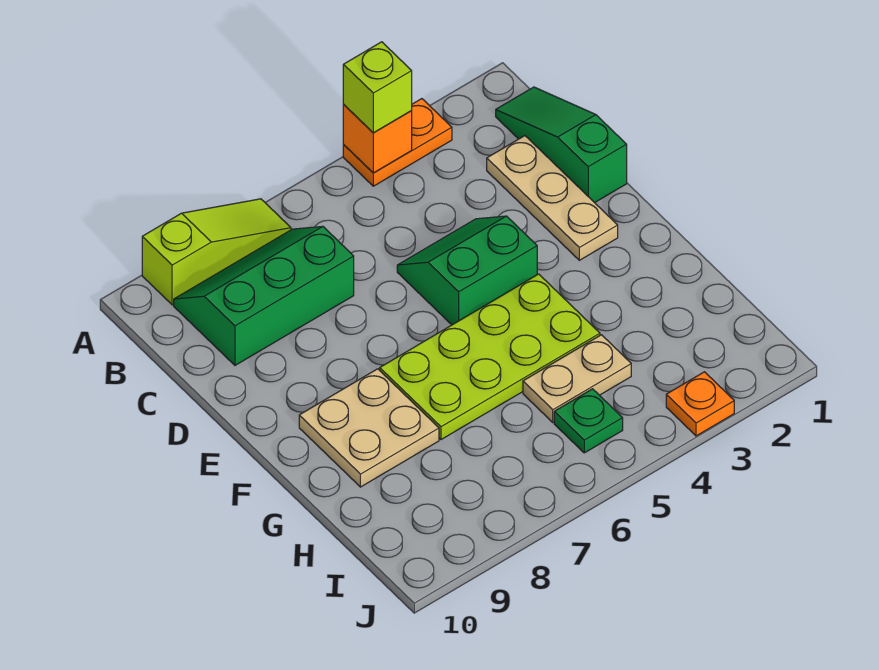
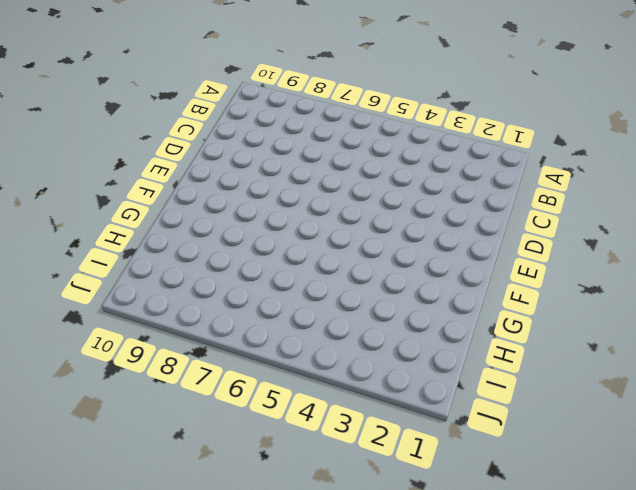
none -> orange 1x2 plate [343,99,452,186]
none -> lime 1x3 slope [142,199,291,305]
none -> green 1x3 slope [496,87,627,203]

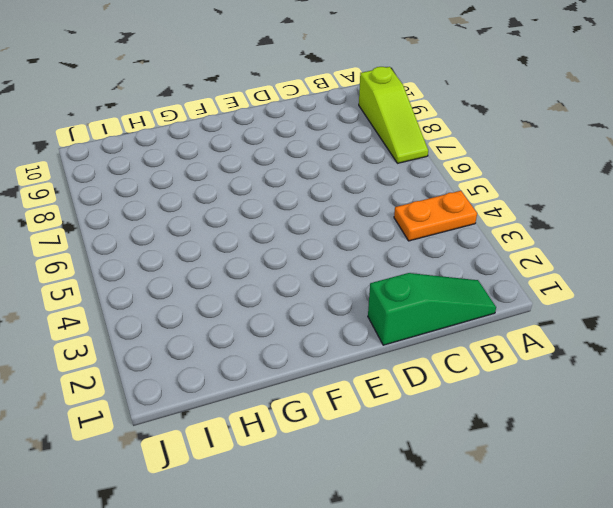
orange 1x2 plate [394,191,477,241] -> orange 1x2 plate turned to [343,99,452,186]
none -> green 2x3 slope [174,226,354,365]
none -> tan 1x3 plate [487,136,618,260]
none -> green 2x2 slope [397,216,537,325]

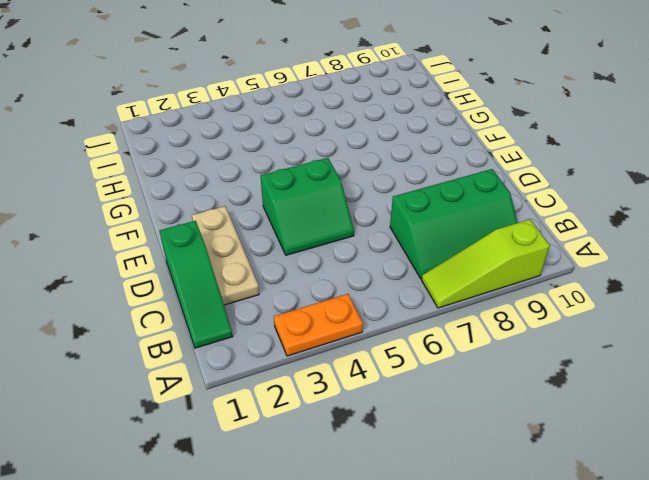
none -> lime 2x4 plate [380,274,600,440]
none -> tan 2x2 plate [299,369,439,487]
none -> tan 1x2 plate [523,335,631,422]

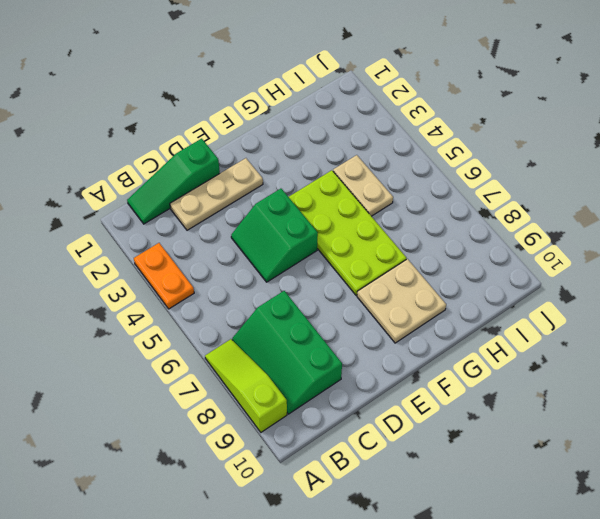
none -> green 1x1 plate [554,389,623,453]
none -> orange 1x1 plate [666,372,734,436]
none -> orange 1x1 brick [343,105,412,173]

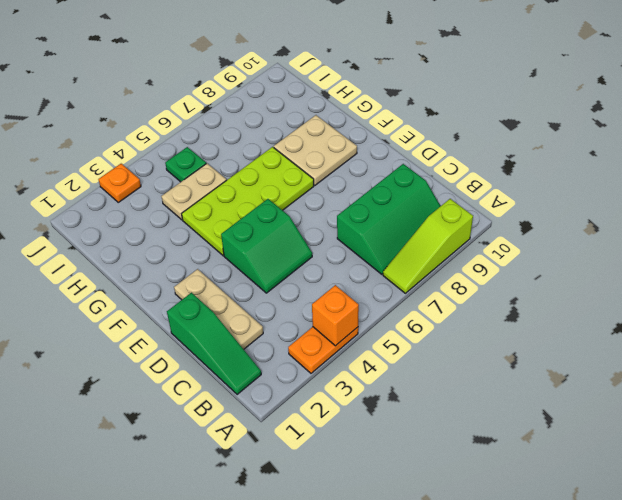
none -> lime 1x1 brick [343,42,412,133]

